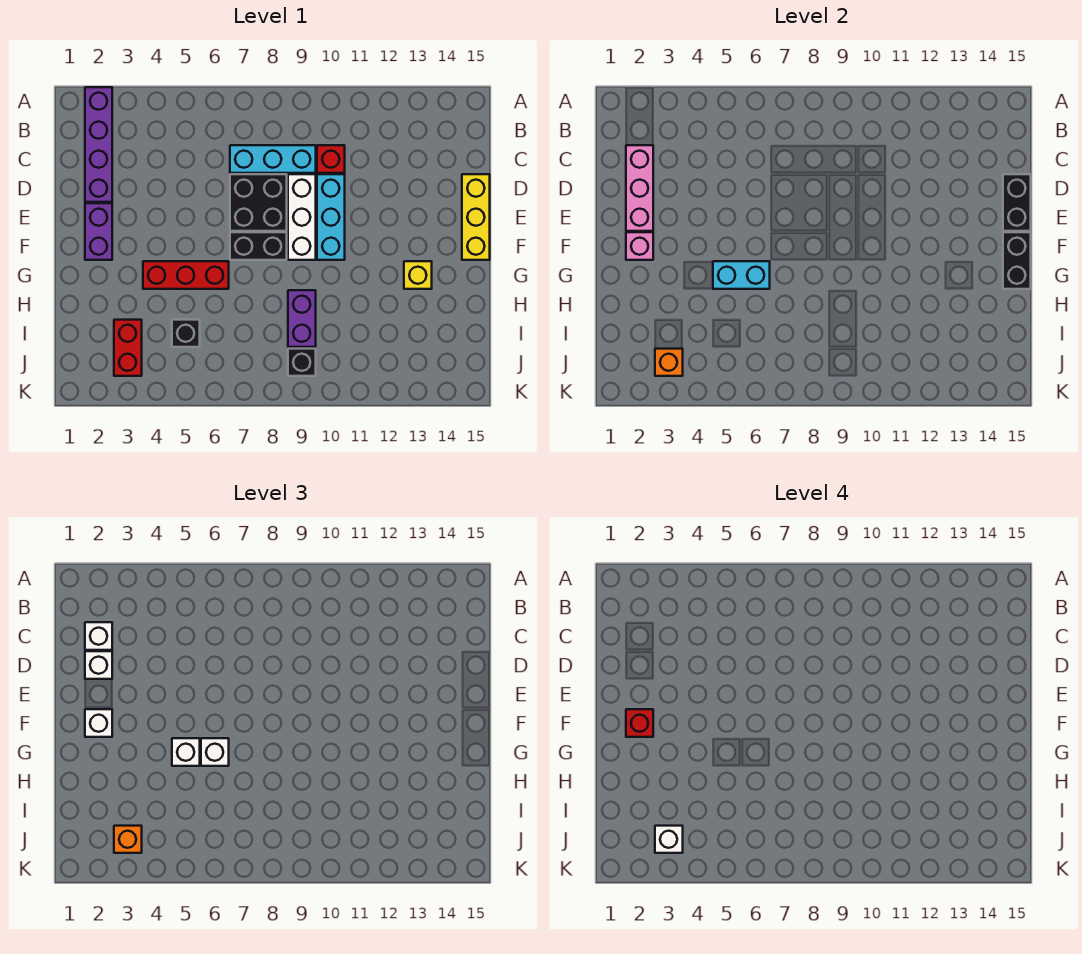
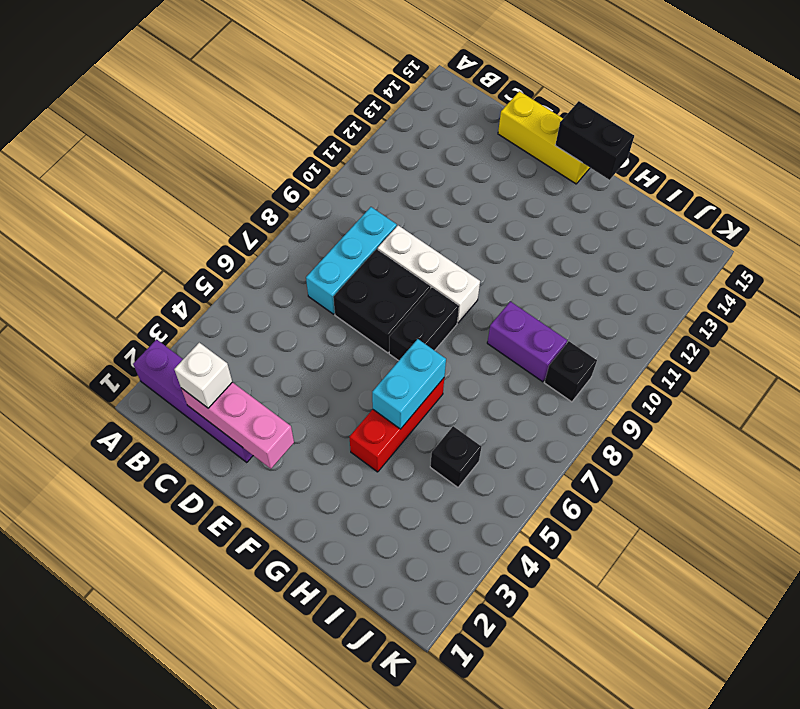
none -> red 1x1 brick [317,145,345,173]
none -> cyan 1x3 brick [317,174,345,260]
none -> purple 1x2 brick [85,203,112,260]

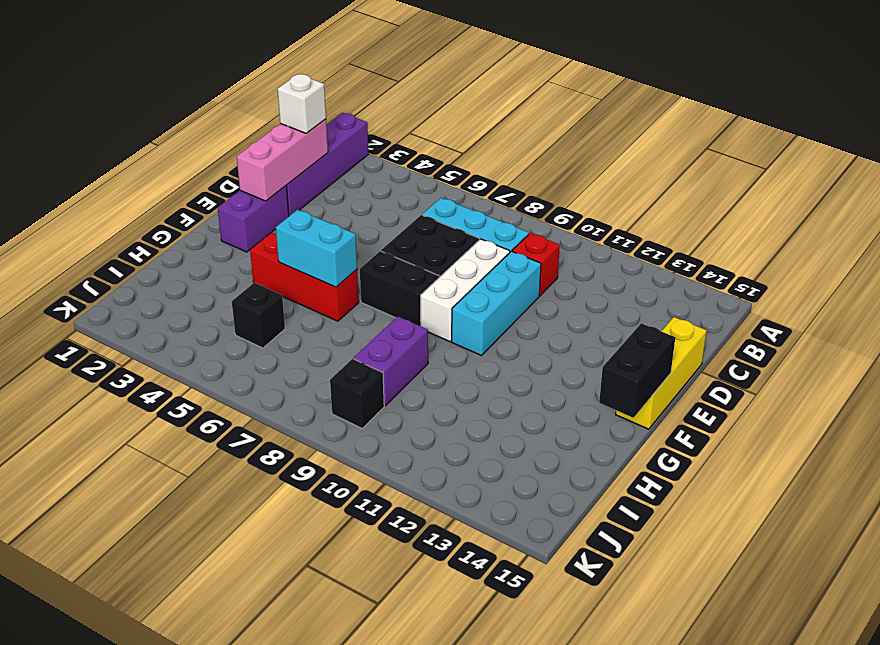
none -> yellow 1x1 brick [404,261,432,289]
none -> red 1x2 brick [114,320,142,376]
none -> black 1x2 brick [1003,174,1031,231]

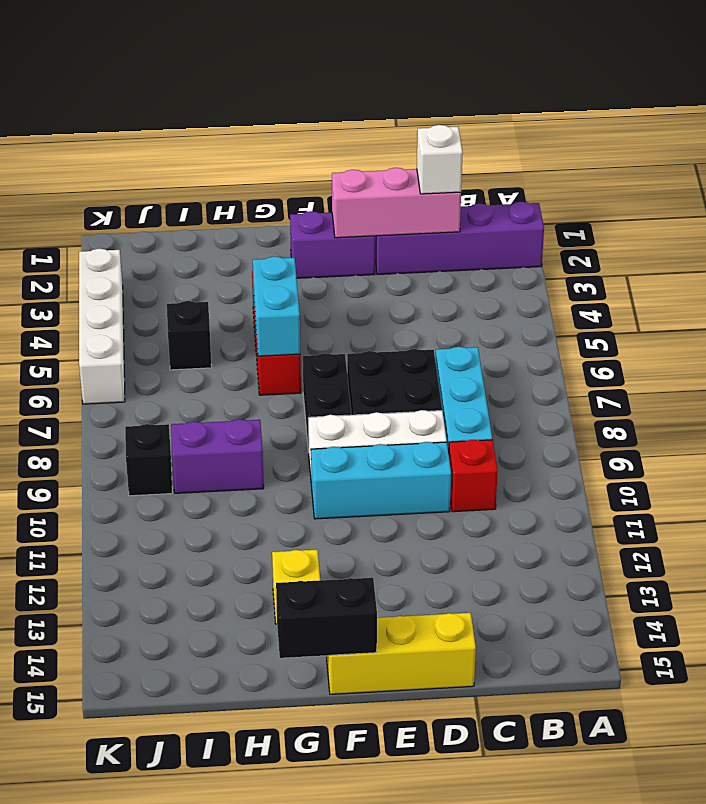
white 1x4 brick [79,249,125,404] -> none
none -> red 1x2 brick [114,320,142,376]
none -> black 1x2 brick [1003,174,1031,231]
none -> pink 1x1 brick [626,232,653,260]

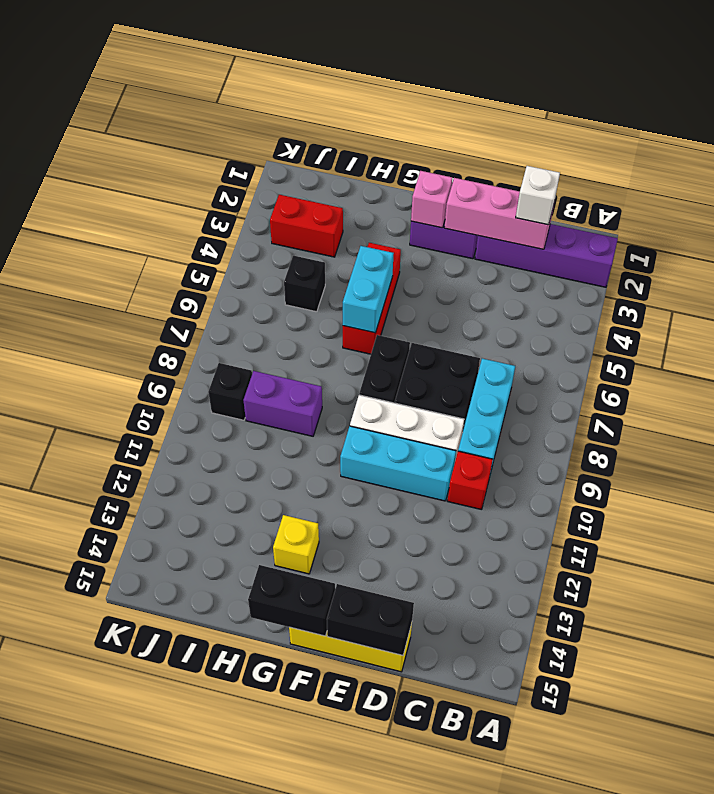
none -> orange 1x1 brick [655,349,683,376]
none -> white 1x1 brick [85,651,112,679]
none -> white 1x1 brick [85,709,112,737]

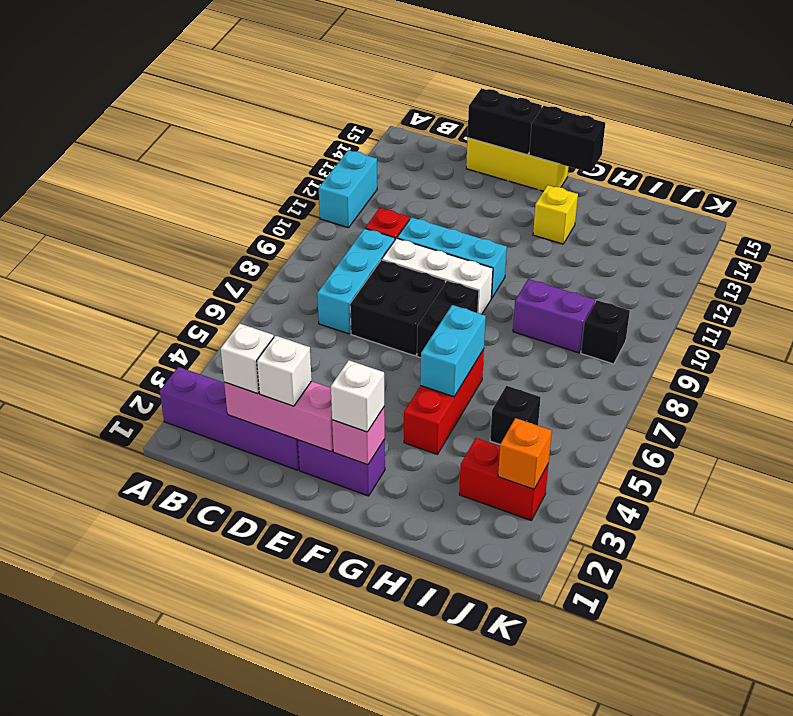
cyan 1x2 brick [319,150,377,228] -> none
none -> white 1x1 brick [172,738,200,766]
none -> white 1x1 brick [201,738,229,766]
none -> orange 1x1 brick [114,826,142,853]

